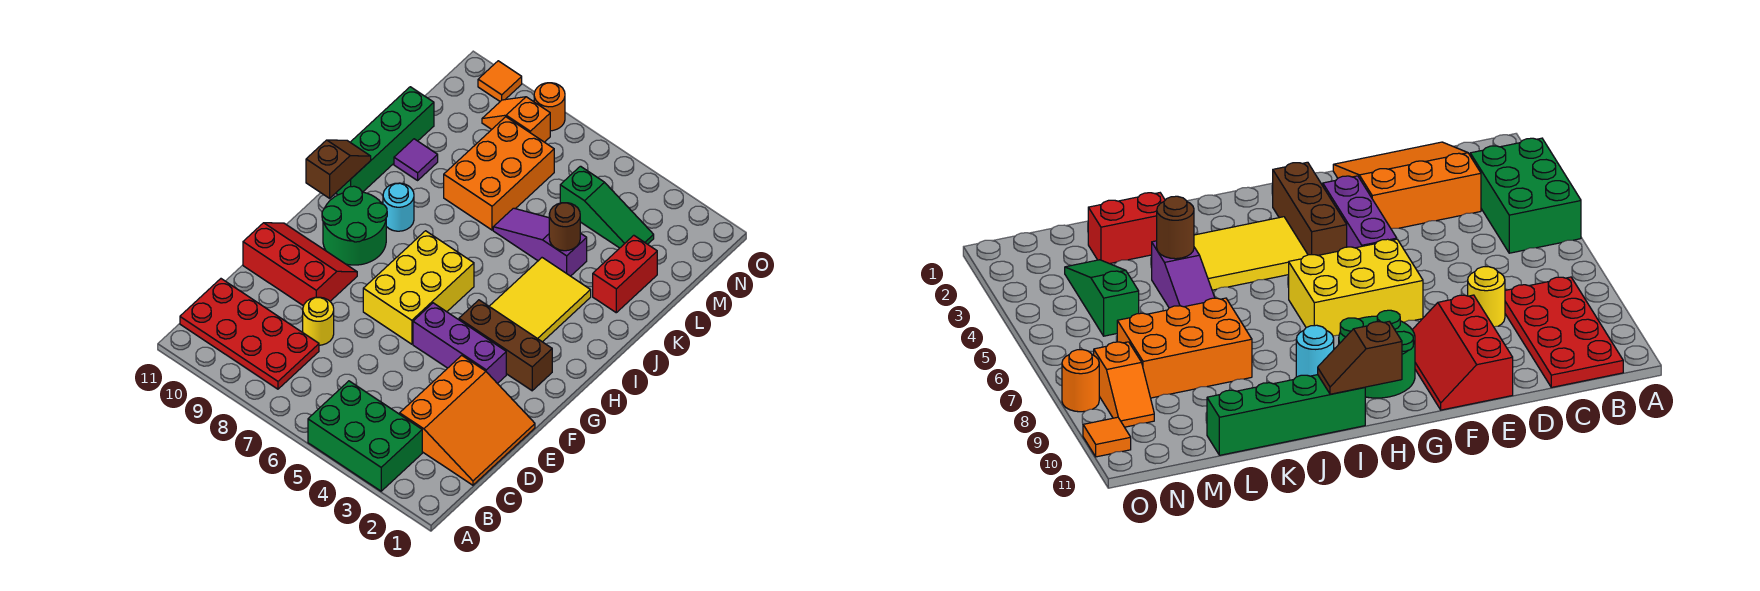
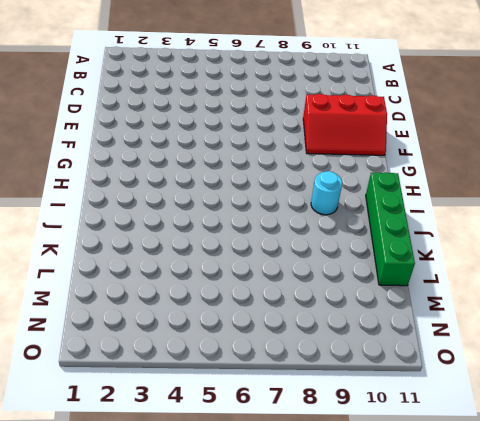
none -> green 2x3 brick [308,381,422,491]
none -> red 2x4 plate [180,279,319,389]
none -> orange 3x3 slope [400,355,535,485]

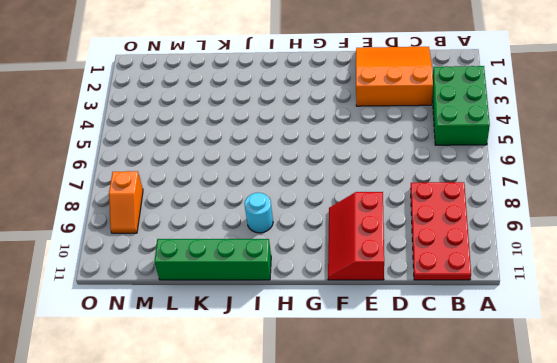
none -> yellow 1x1 round brick [303,297,334,345]
none -> purple 1x3 brick [413,303,506,384]
none -> yellow 2x3 brick [363,231,474,344]

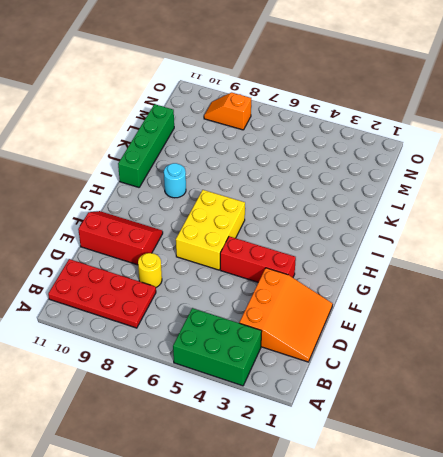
red 1x3 brick [220,236,296,282] -> purple 1x3 brick [413,303,506,384]
none -> brown 1x3 brick [459,300,552,391]
none -> green 2x2 round brick [322,186,387,265]
none -> yellow 2x3 tile [489,258,591,342]

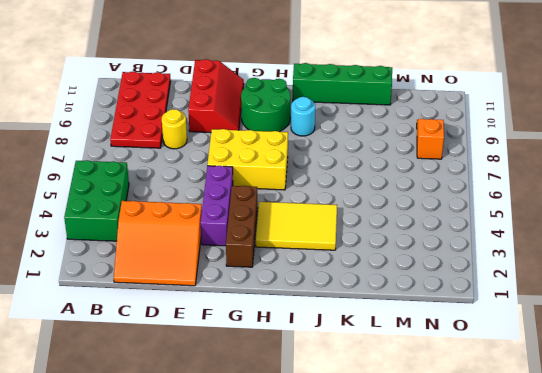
none -> red 1x2 brick [593,235,657,313]
none -> purple 1x3 slope [493,208,587,276]
none -> orange 2x3 brick [444,117,554,230]

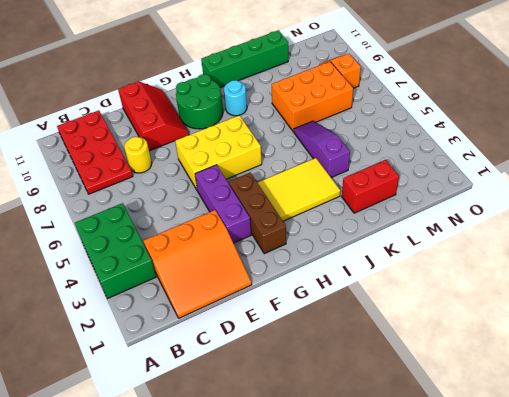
none -> purple 1x1 tile [394,139,438,180]
none -> green 1x3 slope [560,166,654,248]
none -> orange 1x1 round brick [534,83,565,131]

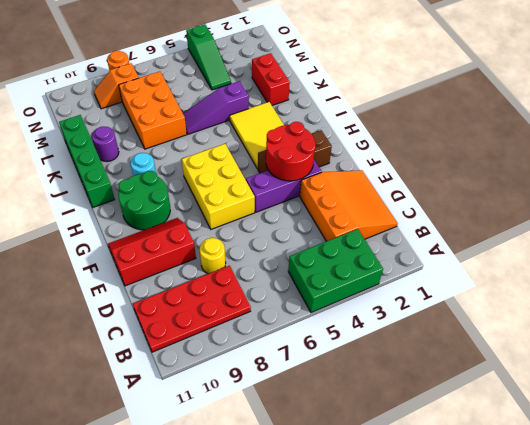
red 2x2 round brick [266,122,316,181] -> none
purple 1x1 round brick [92,127,119,162] -> purple 1x1 tile [394,139,438,180]
green 1x3 slope [186,24,231,90] -> green 1x3 slope turned to [560,166,654,248]
none -> orange 1x1 tile [478,61,522,101]
none -> brown 1x2 slope [306,140,371,198]
none -> brown 1x1 round brick [549,203,580,251]

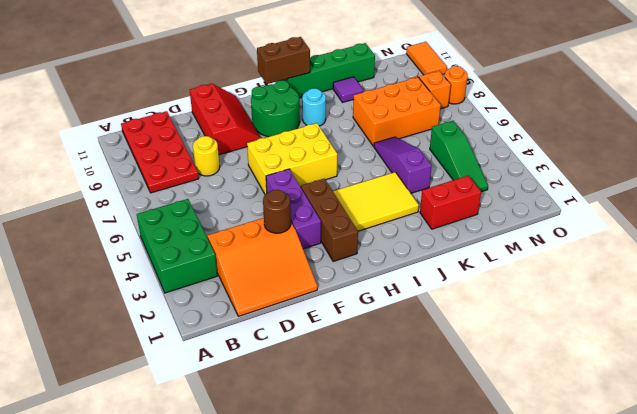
brown 1x1 round brick [263,190,291,233] -> brown 1x1 round brick moved to [549,203,580,251]
brown 1x2 brick [257,37,310,84] -> brown 1x2 slope [306,140,371,198]
orange 1x2 tile [406,42,447,75] -> orange 1x1 tile [478,61,522,101]

